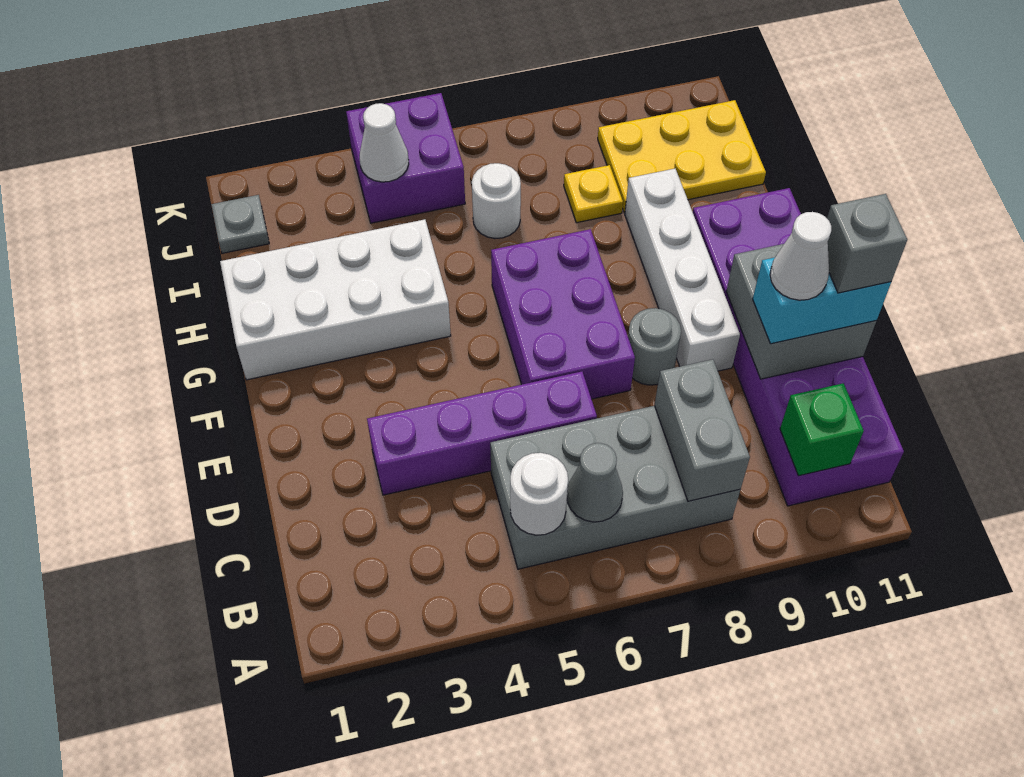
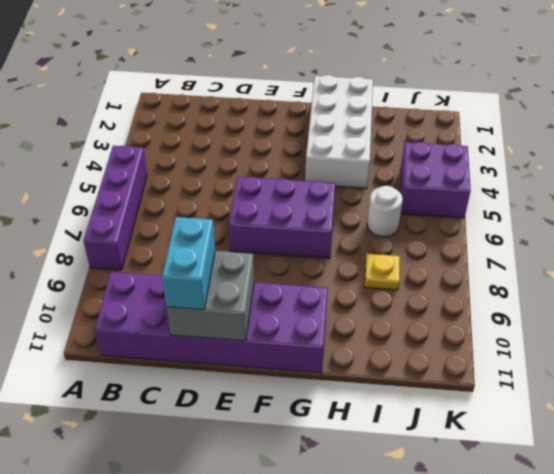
purple 1x4 brick [84,145,147,270] -> purple 1x4 brick moved to [367,372,597,495]
none -> grey 2x4 brick [490,406,740,569]
none -> grey 1x1 round brick [628,308,681,385]
none -> white 1x4 brick [625,169,740,371]

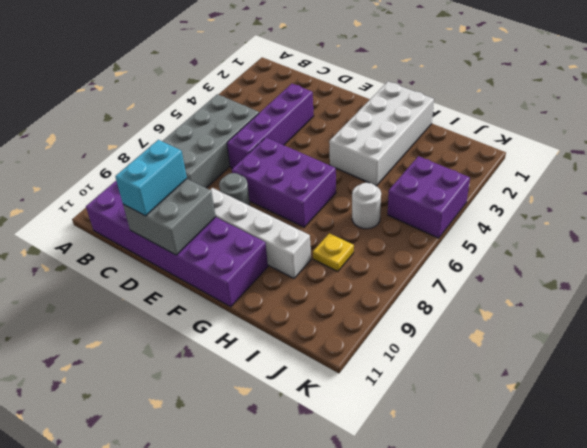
none -> yellow 2x3 plate [598,100,766,213]
none -> grey 1x1 plate [211,195,269,253]
none -> white 1x1 round brick [510,453,568,535]

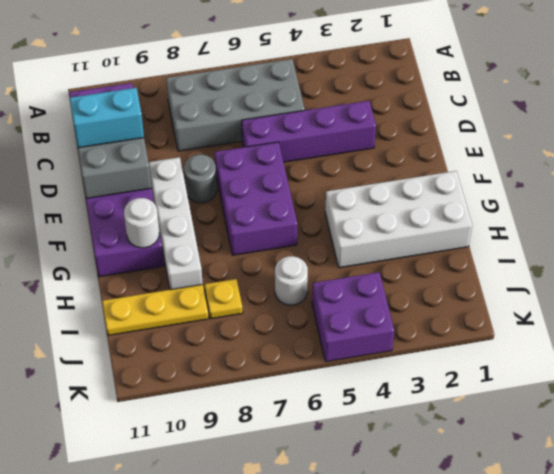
white 1x1 round brick [124,198,159,248] -> white 1x1 round brick moved to [510,453,568,535]
yellow 1x3 plate [102,284,209,335] -> yellow 2x3 plate [598,100,766,213]
none -> grey 1x1 plate [211,195,269,253]
none -> grey 1x1 cone [567,443,623,522]
none -> grey 1x2 brick [655,359,750,501]

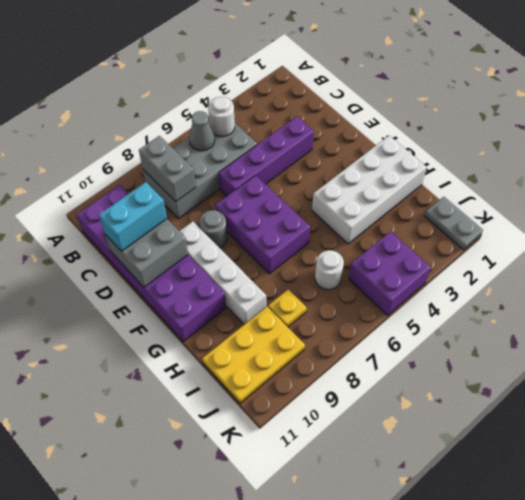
grey 1x2 plate [425,197,483,250] -> grey 1x1 plate [211,195,269,253]
none -> green 1x1 brick [780,383,864,476]
none -> white 1x1 cone [360,103,409,182]
none -> white 1x1 cone [770,212,831,300]

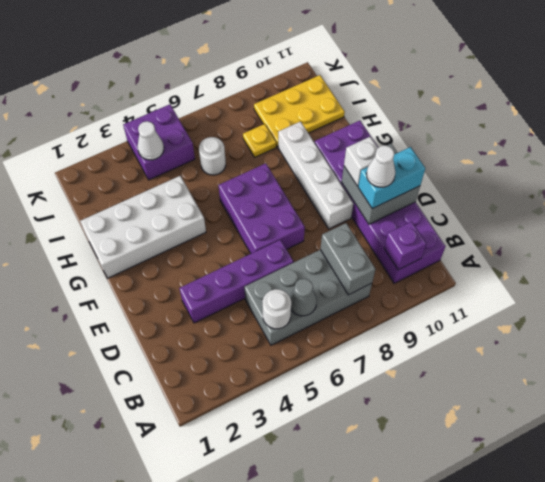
purple 1x1 brick [384,221,426,270] -> green 1x1 brick [780,383,864,476]
white 1x1 brick [344,137,378,186] -> none
none -> grey 1x1 round brick [628,308,681,385]
none -> grey 1x1 plate [211,195,269,253]
none -> grey 1x1 brick [827,194,907,293]

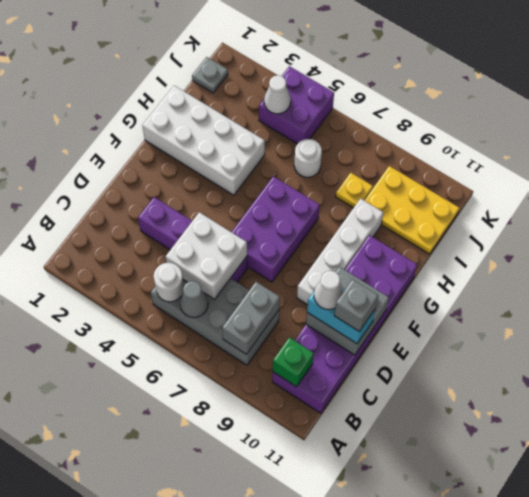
white 2x2 brick [166,212,247,299] -> none
none -> grey 1x1 round brick [628,308,681,385]

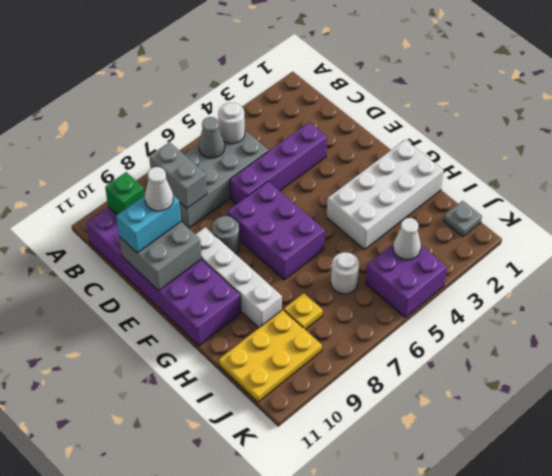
none -> grey 1x1 brick [827,194,907,293]

